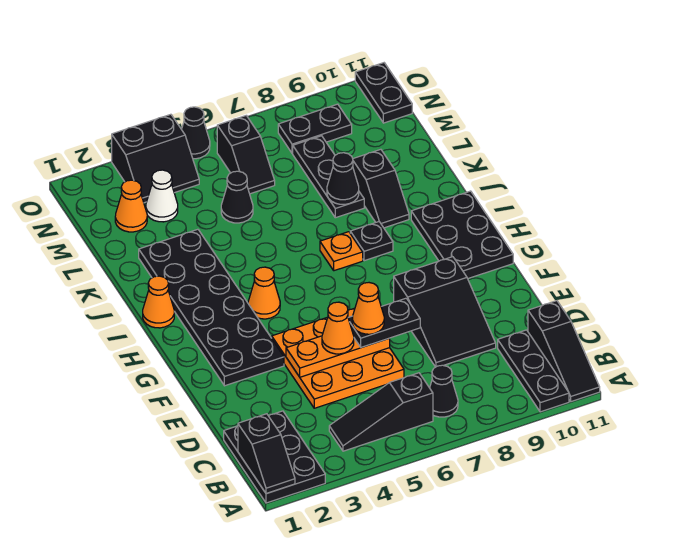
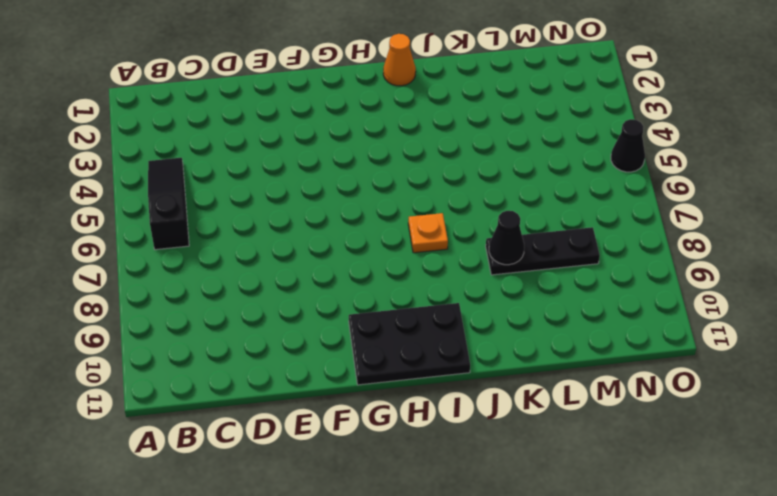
none -> black 2x3 plate [224,411,325,503]
none -> black 1x3 plate [498,330,569,412]
none -> black 1x3 slope [528,301,600,402]

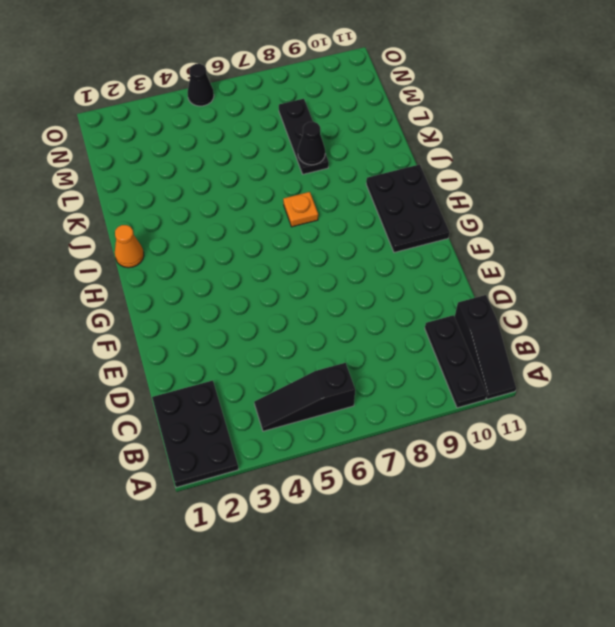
none -> black 1x1 cone [430,365,458,417]
none -> orange 3x3 plate [272,308,404,408]
none -> black 2x3 slope [394,257,496,367]

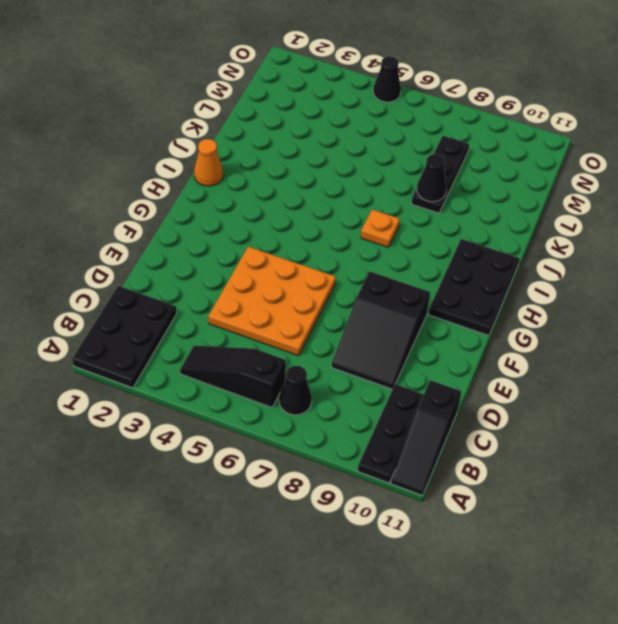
none -> black 2x6 plate [139,229,284,386]
none -> orange 1x1 cone [248,267,280,319]
none -> black 1x1 plate [350,222,393,261]

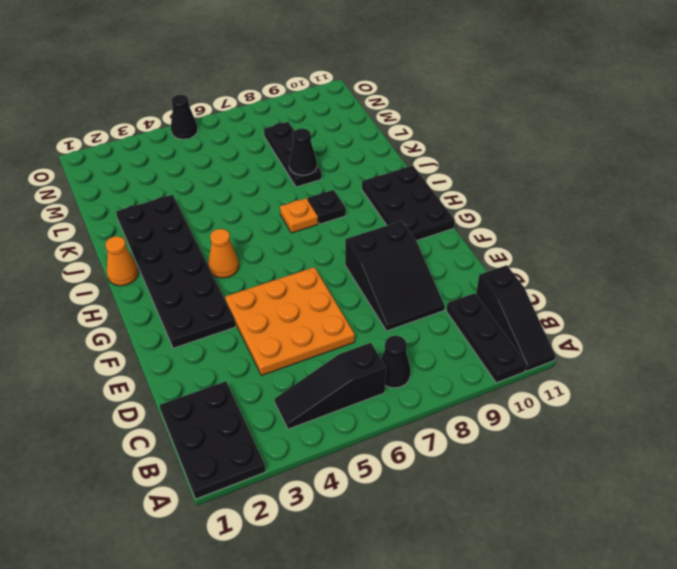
none -> black 1x2 slope [353,149,409,228]
none -> black 1x1 cone [221,171,253,223]
none -> orange 1x1 cone [115,180,147,232]

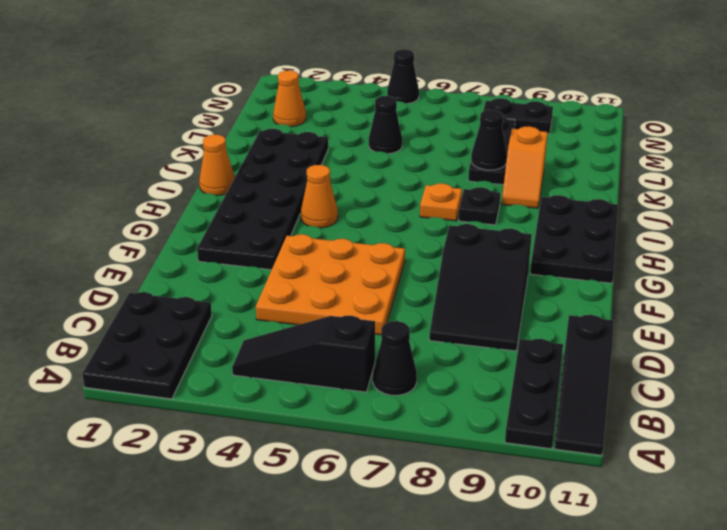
orange 1x2 slope [502,126,548,208] -> black 1x2 slope [353,149,409,228]
none -> white 1x1 cone [146,170,178,222]
none -> black 1x2 slope [217,116,275,194]
none -> black 2x2 slope [112,114,199,203]

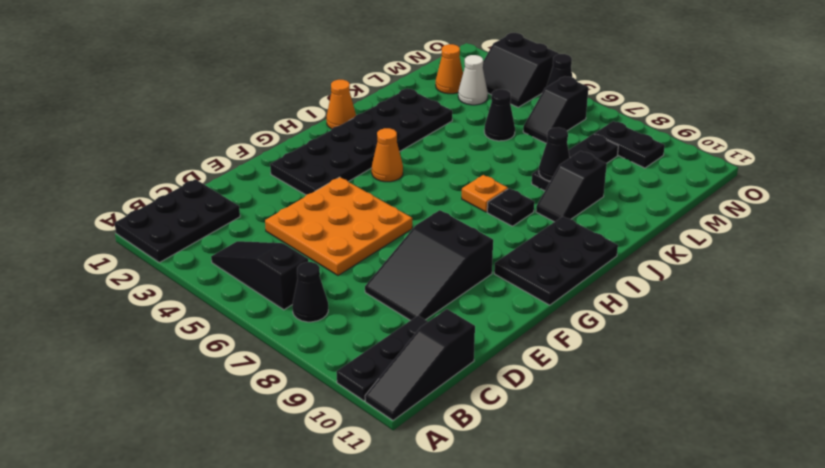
none -> black 1x2 plate [355,63,412,123]
none -> black 1x2 slope [238,414,295,494]
none -> orange 1x3 plate [286,336,390,377]

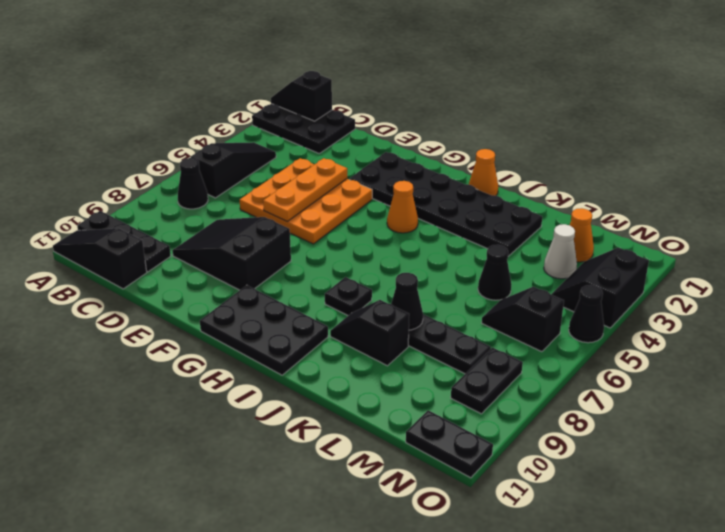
none -> orange 1x1 plate [320,232,363,271]
none -> orange 1x1 cone [322,302,354,354]
none -> black 1x2 plate [348,298,420,347]

